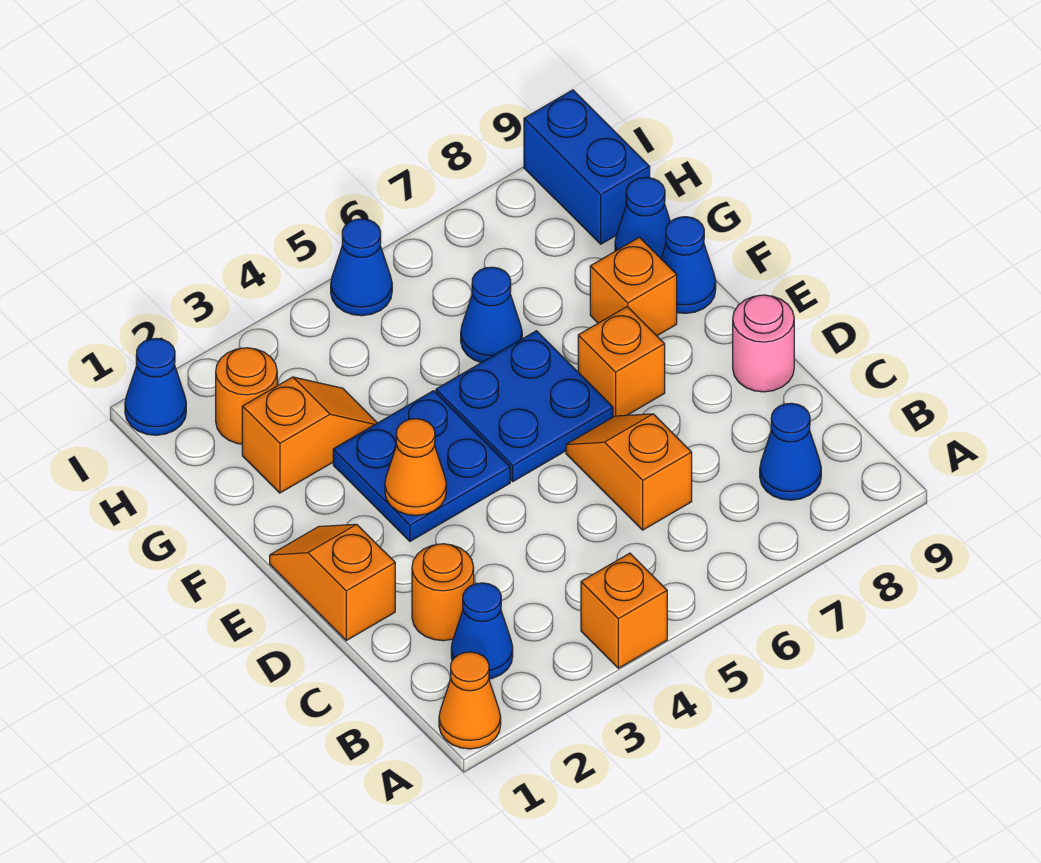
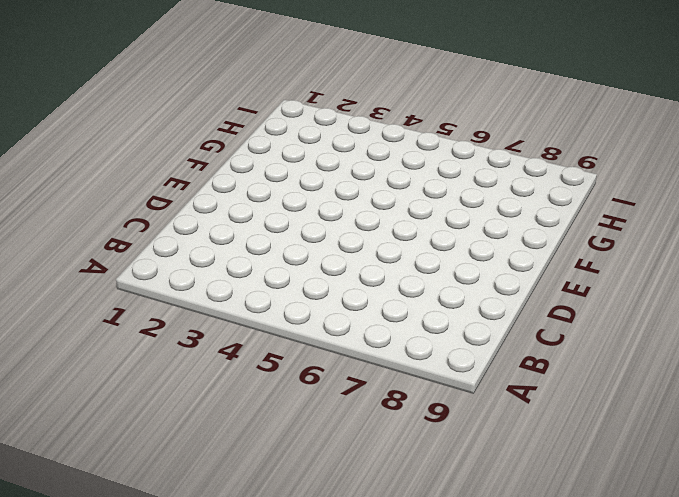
none -> orange 1x1 cone [439,652,501,749]
none -> orange 1x1 brick [581,553,667,668]
none -> blue 1x1 cone [451,583,513,679]

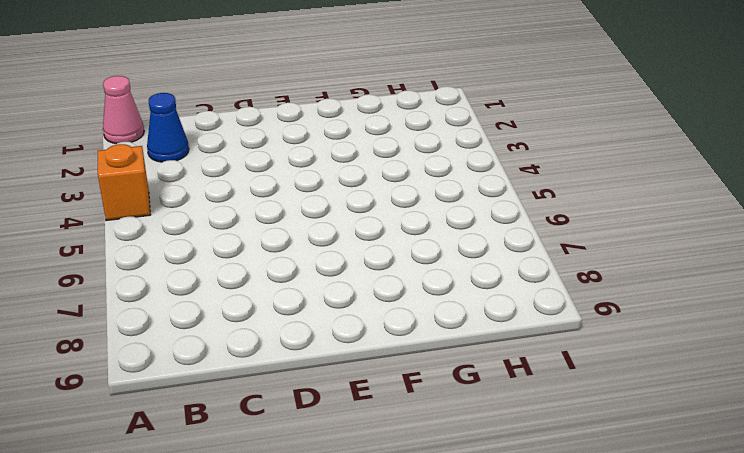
pink 1x1 cone [103,76,144,144] -> orange 1x1 cone [439,652,501,749]
none -> blue 1x1 cone [760,403,821,500]
none -> orange 1x1 round brick [412,544,474,641]
none -> orange 1x2 slope [566,414,692,530]

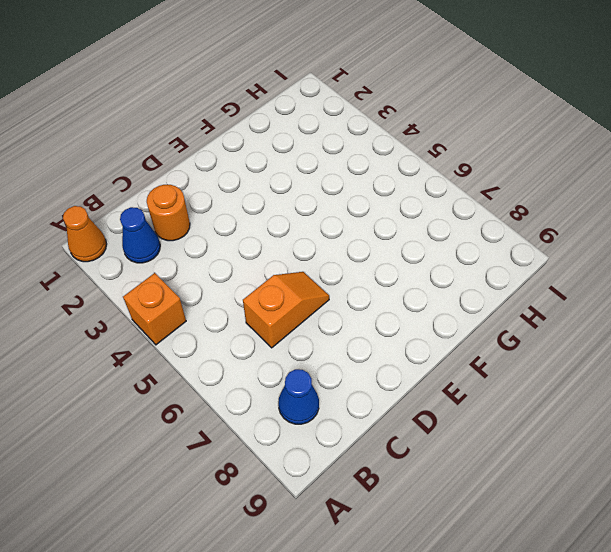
none -> orange 1x2 slope [270,524,395,640]
none -> pink 1x1 round brick [733,295,794,392]
none -> blue 2x2 plate [333,391,510,541]

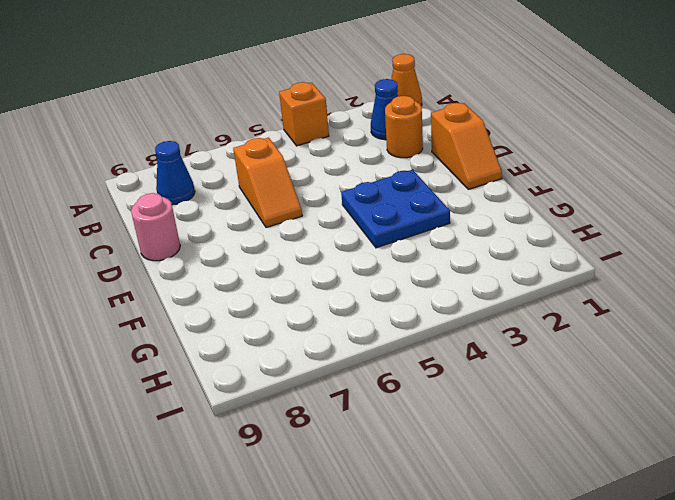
none -> blue 2x2 plate [436,331,613,481]
none -> orange 1x1 brick [578,307,665,417]
none -> orange 1x1 brick [590,237,677,336]

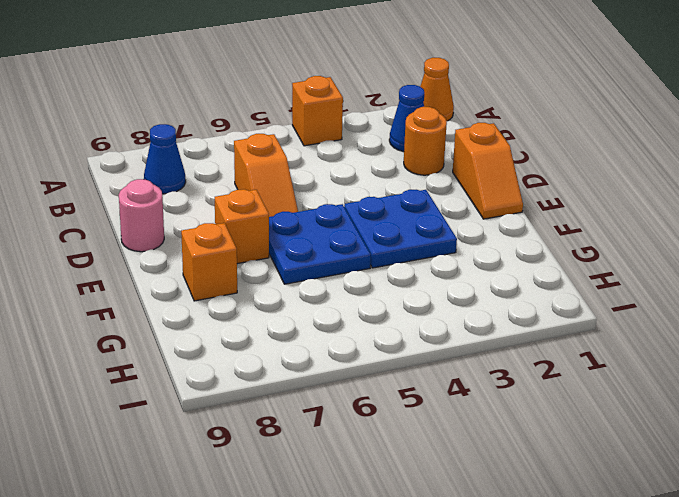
none -> blue 1x1 cone [661,217,716,313]
none -> orange 1x2 slope [242,377,377,493]
none -> blue 1x1 cone [461,267,522,363]

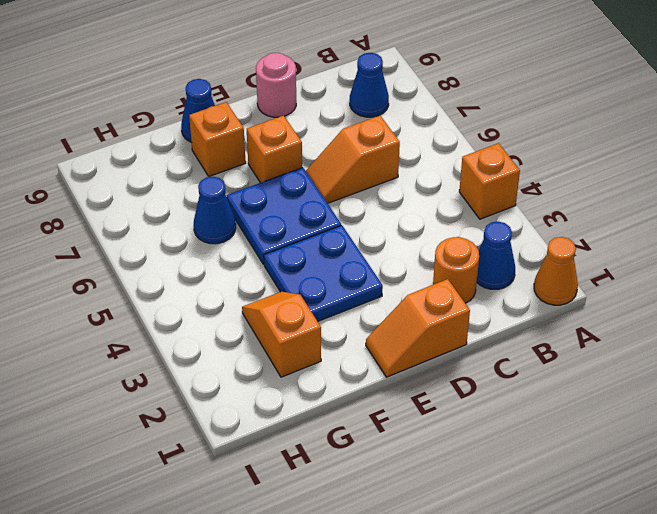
none -> blue 1x1 cone [615,177,670,258]
none -> orange 1x1 round brick [216,348,277,444]
none -> blue 1x2 brick [524,90,650,244]

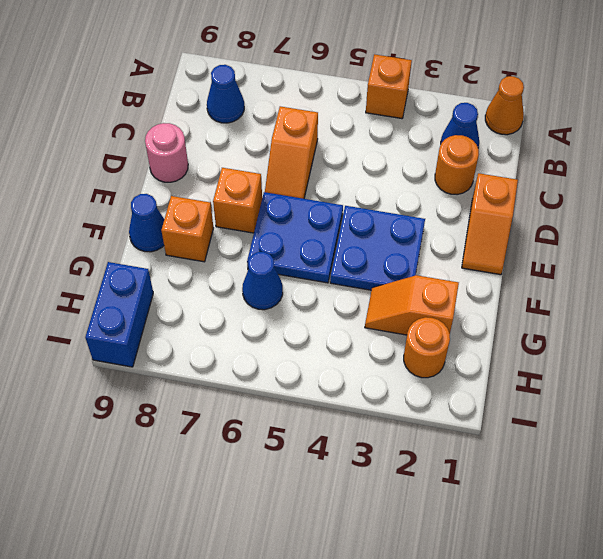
none -> blue 1x1 cone [615,177,670,258]
none -> blue 1x1 cone [125,338,186,435]
none -> blue 1x1 cone [331,219,392,316]

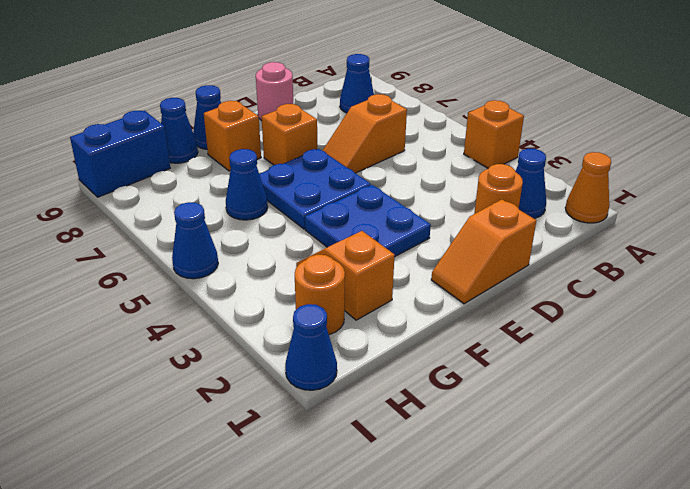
none -> orange 1x1 cone [385,419,446,516]

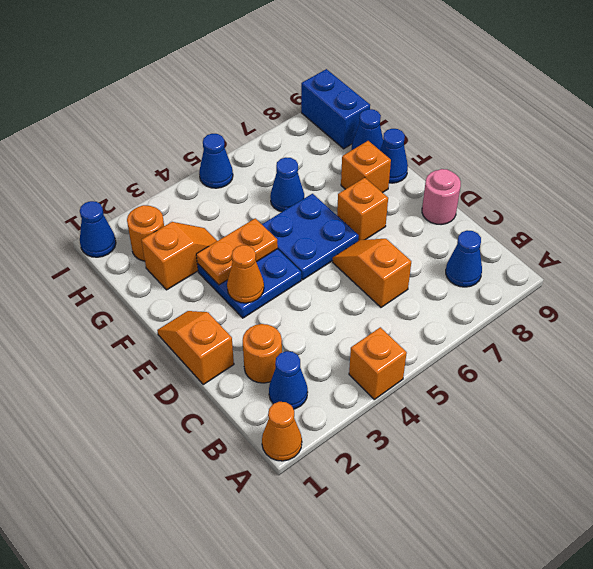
orange 1x2 plate [196,218,278,285] -> none

